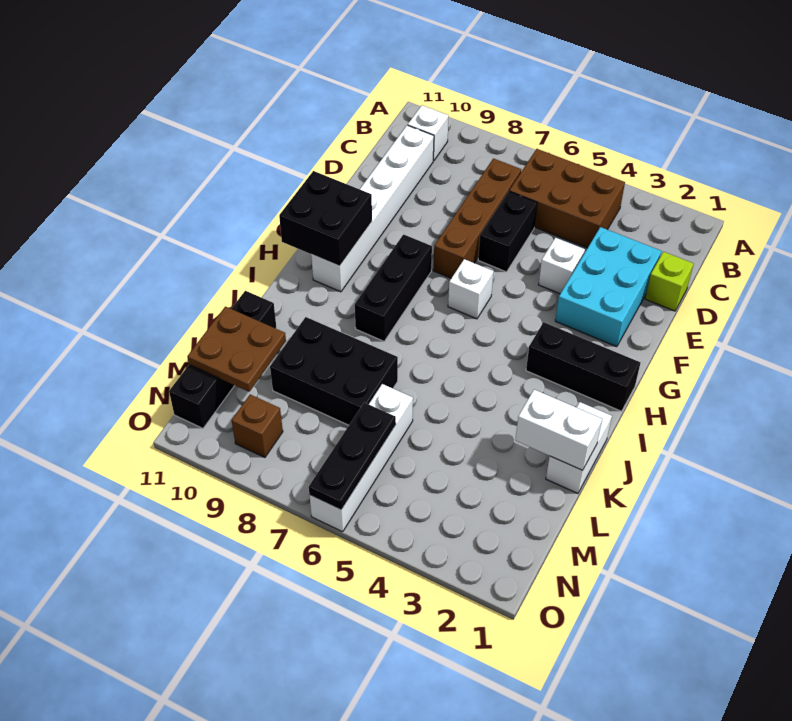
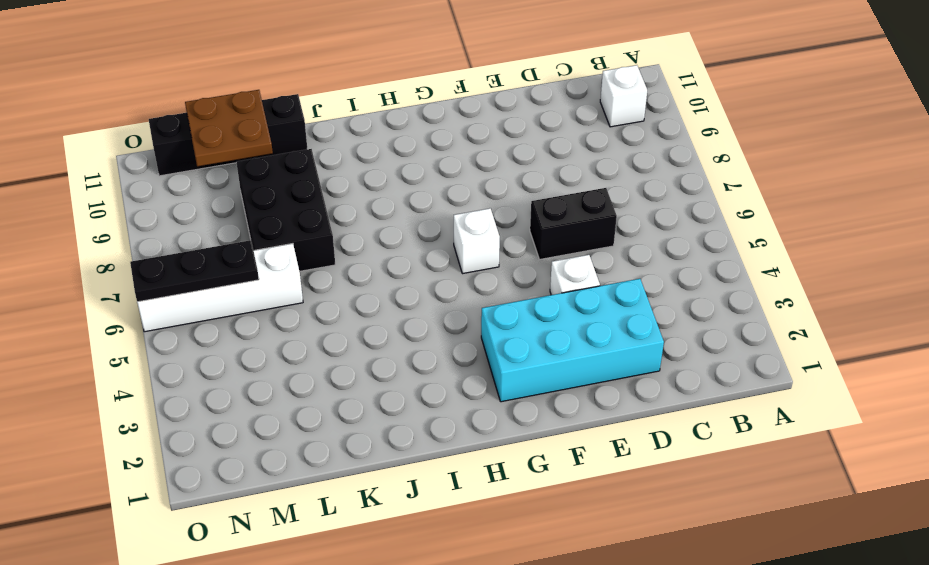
cyan 2x4 brick [481,279,664,402] -> cyan 2x3 brick [555,227,662,347]
none -> brown 2x3 brick [509,149,625,248]
none -> brown 1x4 brick [433,159,521,278]
none -> white 1x6 brick [311,125,434,292]

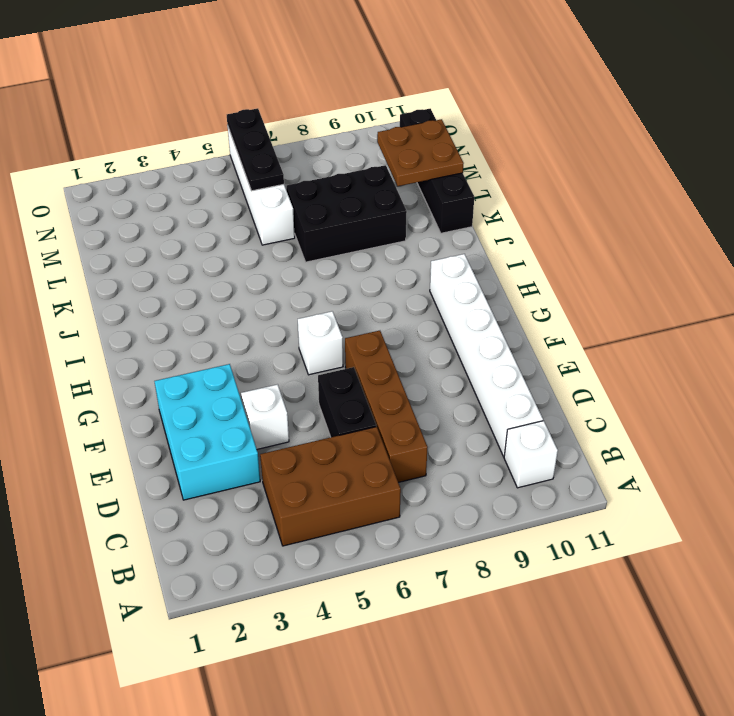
none -> lime 1x1 brick [645,252,694,311]
none -> black 1x3 brick [355,234,432,341]
none -> black 1x3 brick [526,322,641,411]

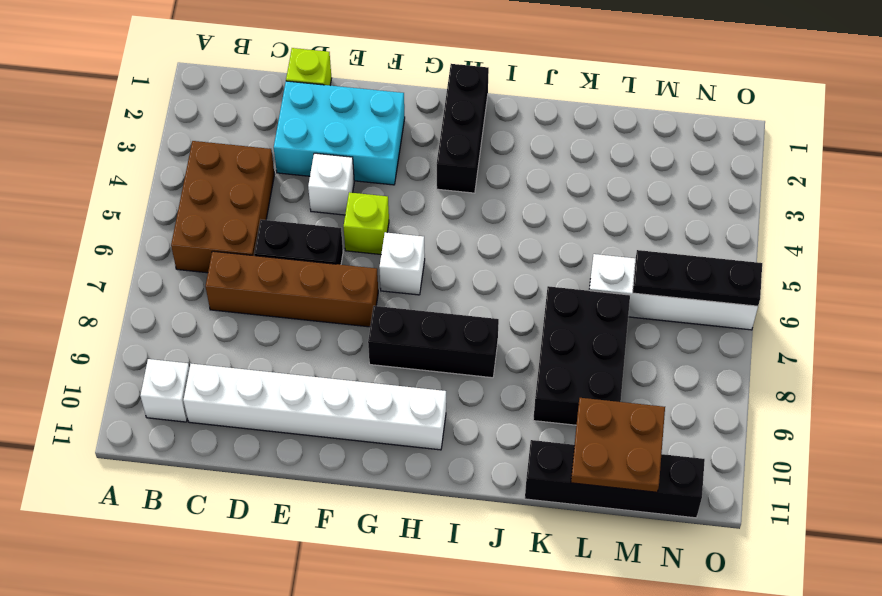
lime 1x1 brick [343,192,389,254] -> none
none -> white 1x2 brick [546,402,612,493]
none -> brown 1x1 brick [232,395,283,457]
none -> black 2x2 brick [279,171,372,266]

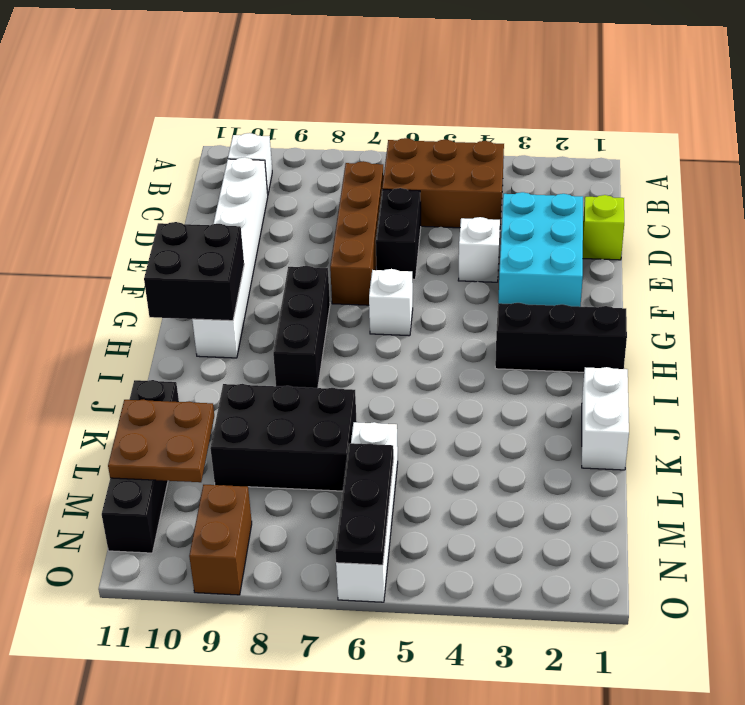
brown 1x2 brick [189,485,252,595] -> brown 1x1 brick [232,395,283,457]
none -> white 1x2 brick [515,390,602,470]

